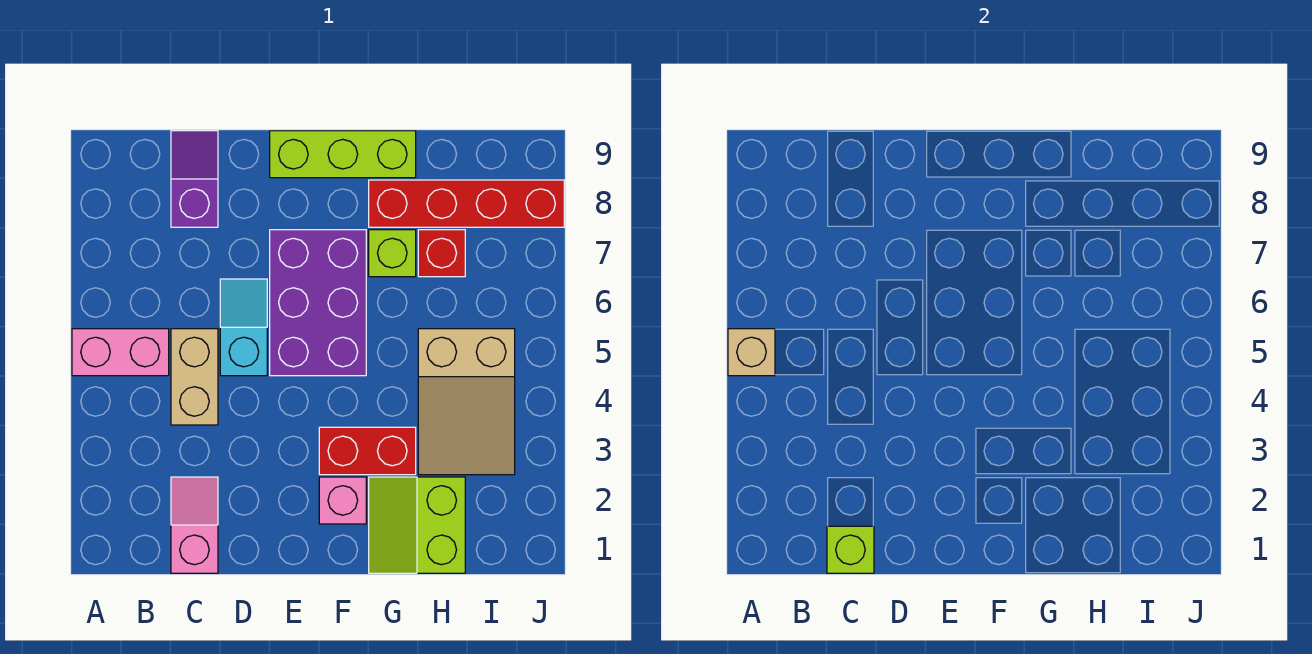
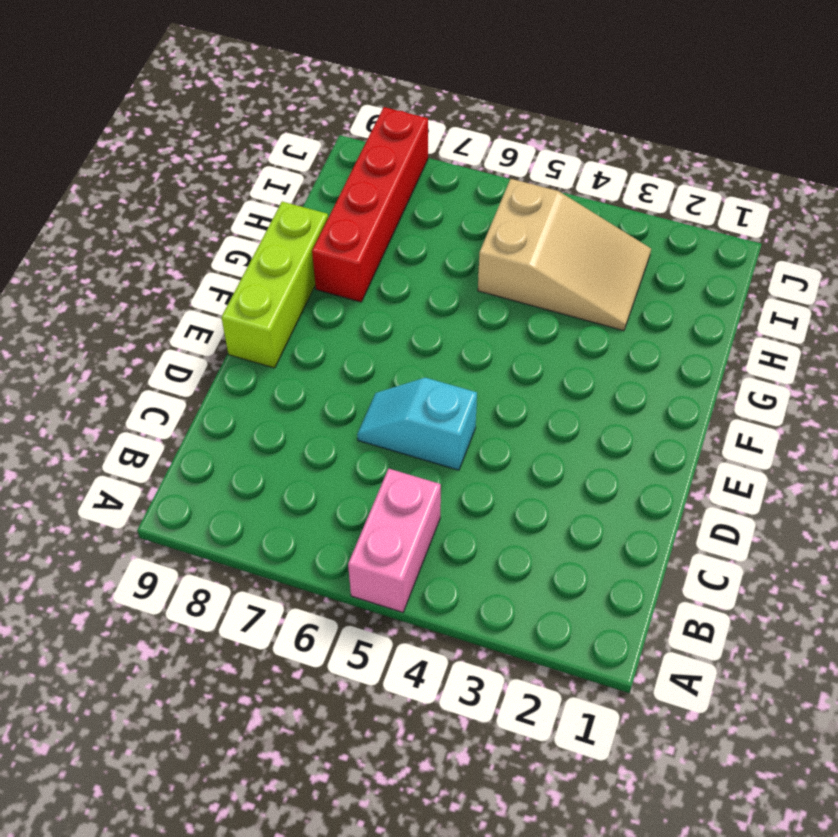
none -> pink 1x2 slope [171,477,218,573]
none -> tan 1x2 brick [171,329,218,425]
none -> purple 1x2 slope [171,131,218,227]

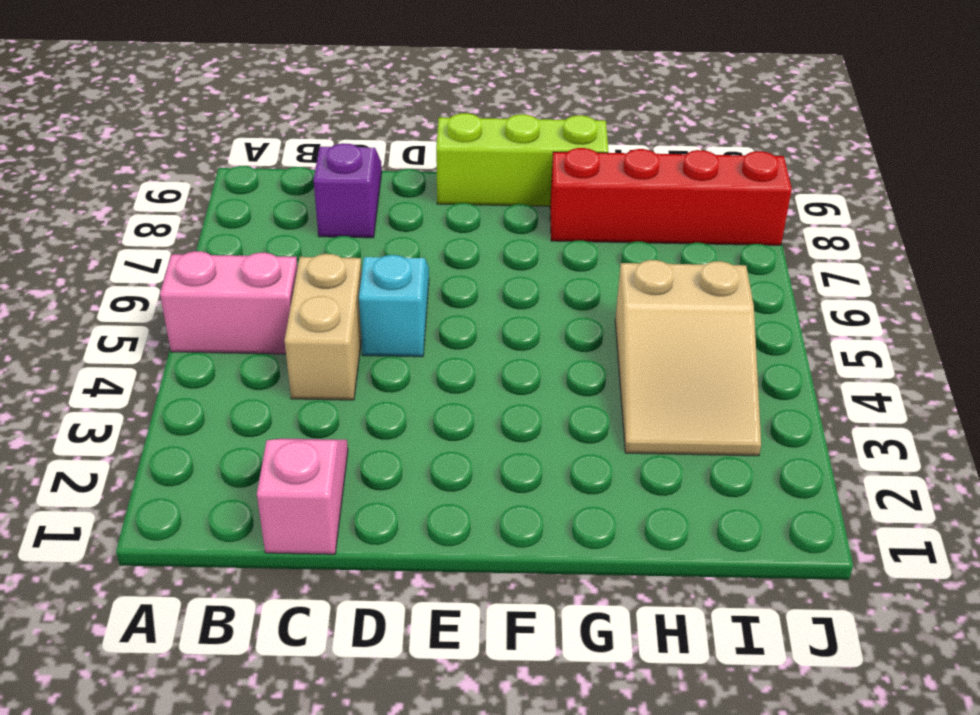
none -> purple 2x3 brick [270,230,366,376]
none -> pink 1x1 brick [319,477,366,524]
none -> red 1x2 brick [319,427,416,475]

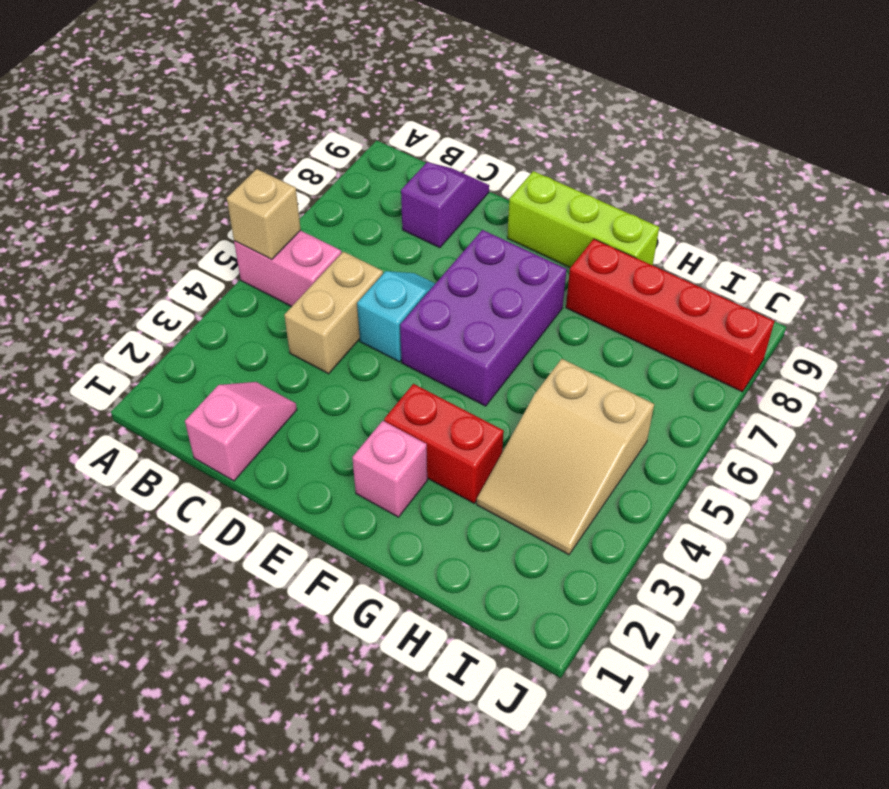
none -> lime 2x2 slope [369,477,465,573]
none -> lime 1x1 brick [369,230,416,277]
none -> red 1x1 brick [418,230,465,277]

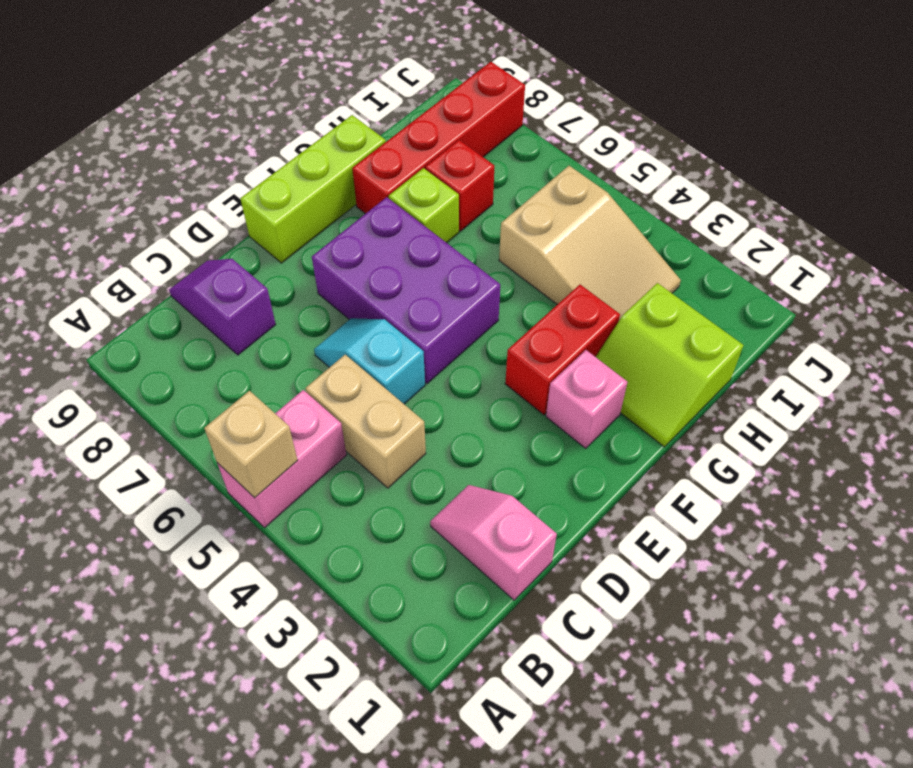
none -> lime 1x1 brick [827,526,874,573]

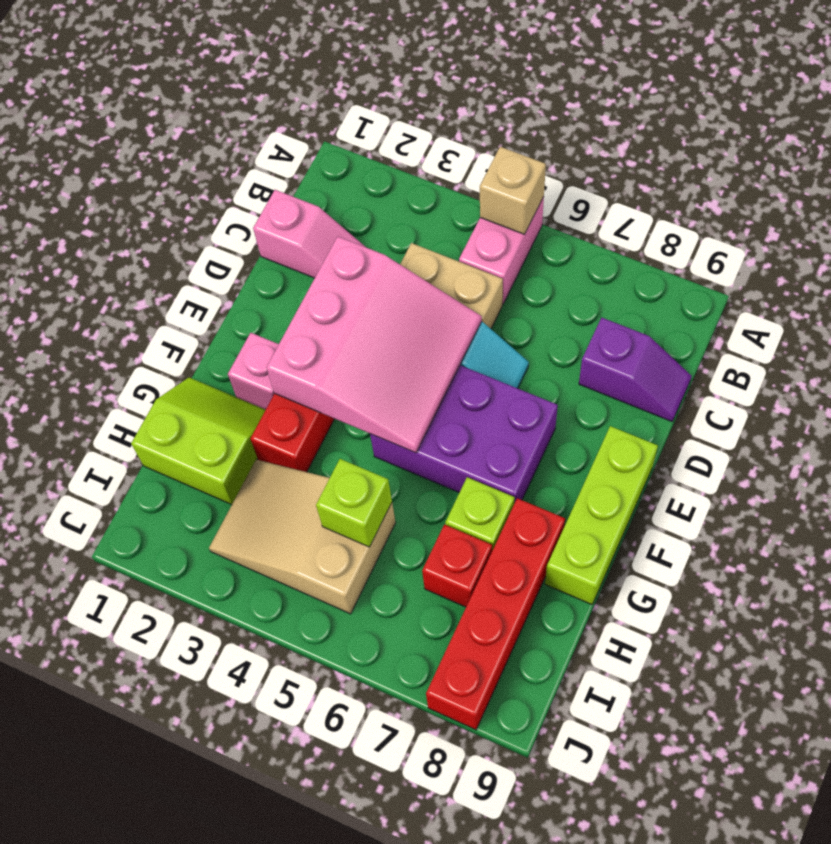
pink 3x3 slope [266,237,482,453] -> none
lime 1x1 brick [316,459,392,547] -> lime 1x1 brick moved to [827,526,874,573]

